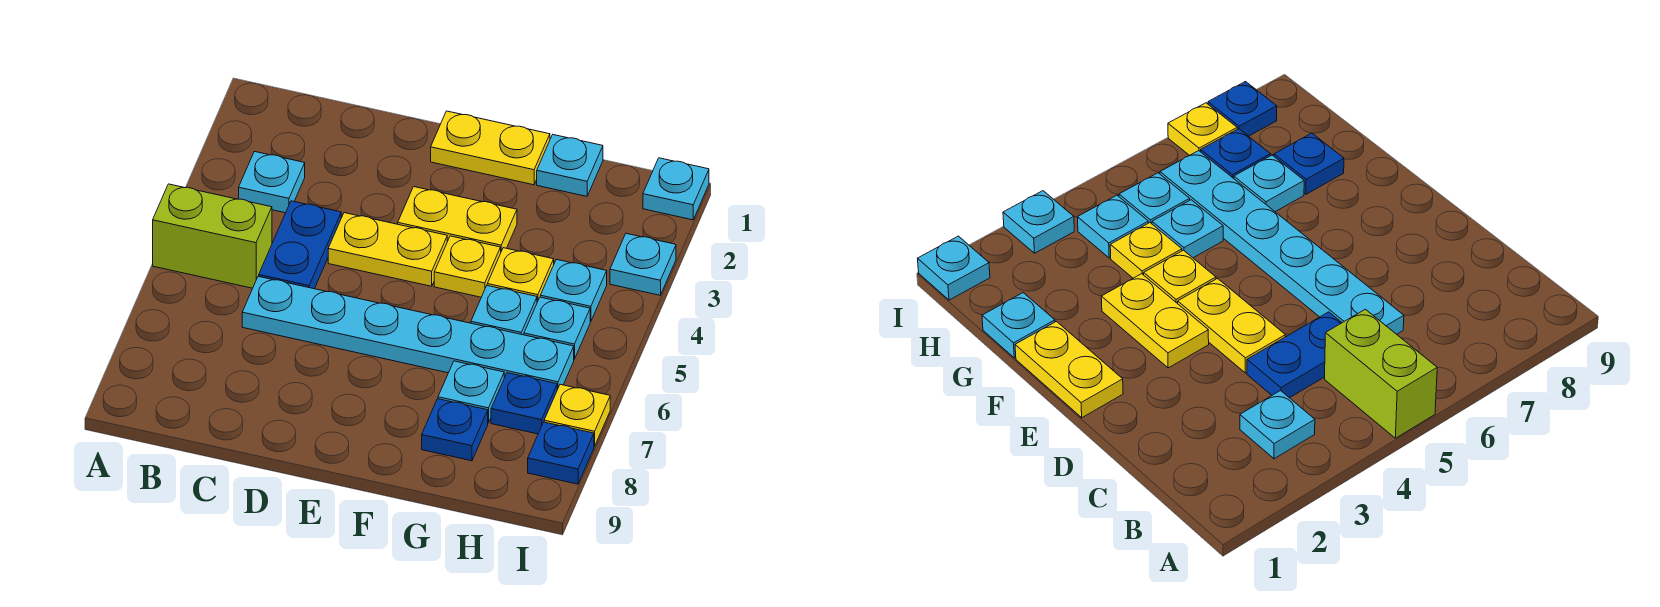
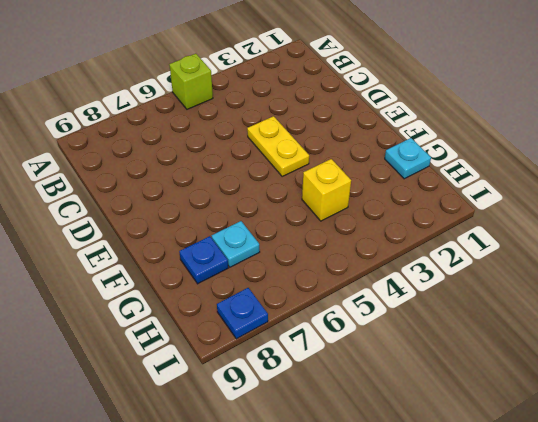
lime 1x1 brick [169,54,213,109] -> lime 1x2 brick [153,184,272,288]
yellow 1x1 brick [302,159,351,221] -> yellow 1x1 plate [487,248,554,302]
none -> cyan 1x1 plate [239,151,305,213]
none -> blue 1x2 plate [259,201,341,289]
none -> cyan 1x6 plate [242,276,574,389]

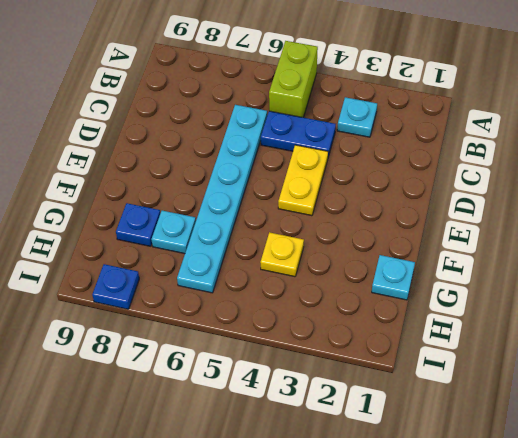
none -> yellow 1x2 plate [431,111,550,185]
none -> yellow 1x2 plate [398,187,517,251]
none -> yellow 1x1 plate [434,236,501,297]

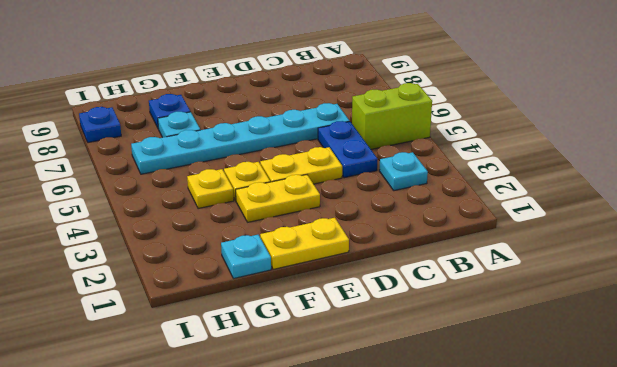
none -> cyan 1x1 plate [471,286,537,335]
none -> cyan 1x1 plate [540,259,607,321]
none -> cyan 1x1 plate [524,297,590,359]

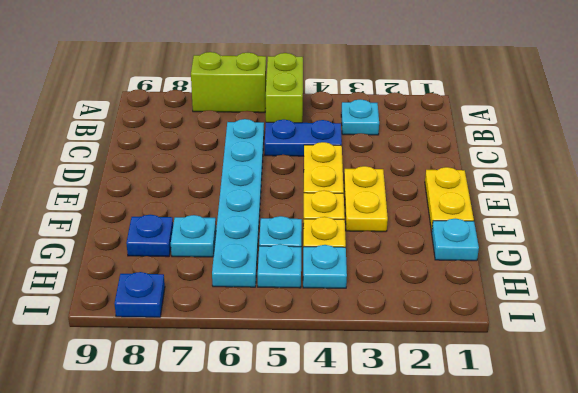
lime 1x2 brick [191,52,266,113] -> none
none -> blue 1x1 plate [491,373,557,434]
none -> cyan 1x1 plate [643,158,709,220]
none -> cyan 1x1 plate [610,233,676,295]

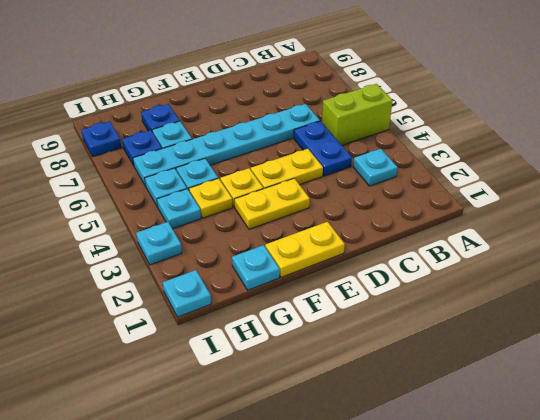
none -> yellow 1x1 plate [544,384,610,446]

